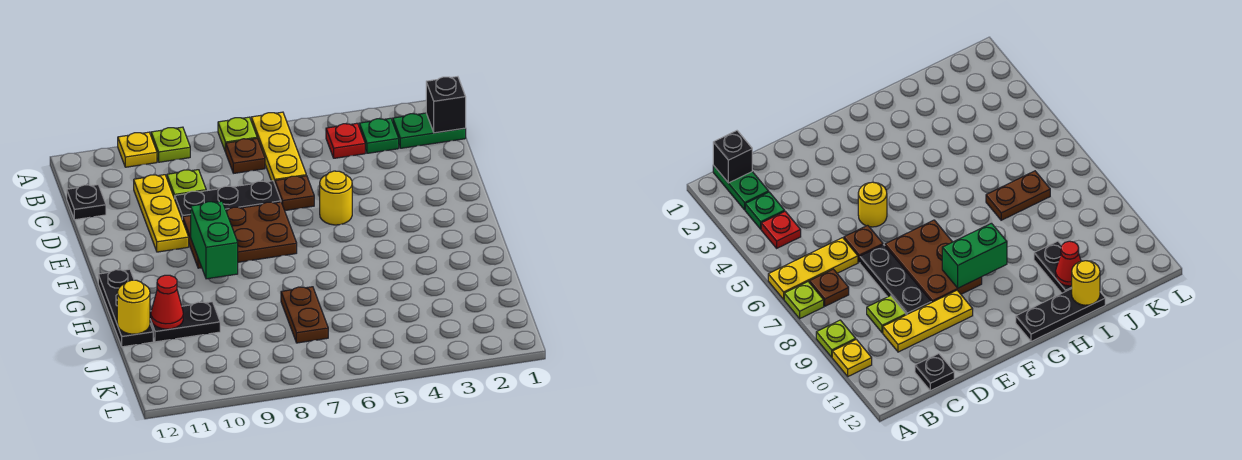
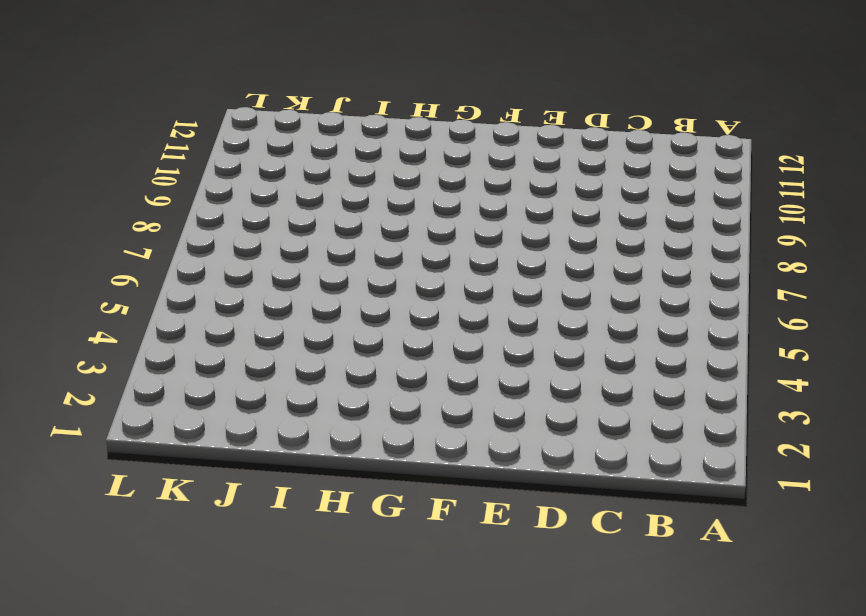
none -> yellow 1x3 plate [251,112,306,183]
none -> lime 1x1 plate [218,117,257,152]
none -> lime 1x1 plate [151,127,190,162]

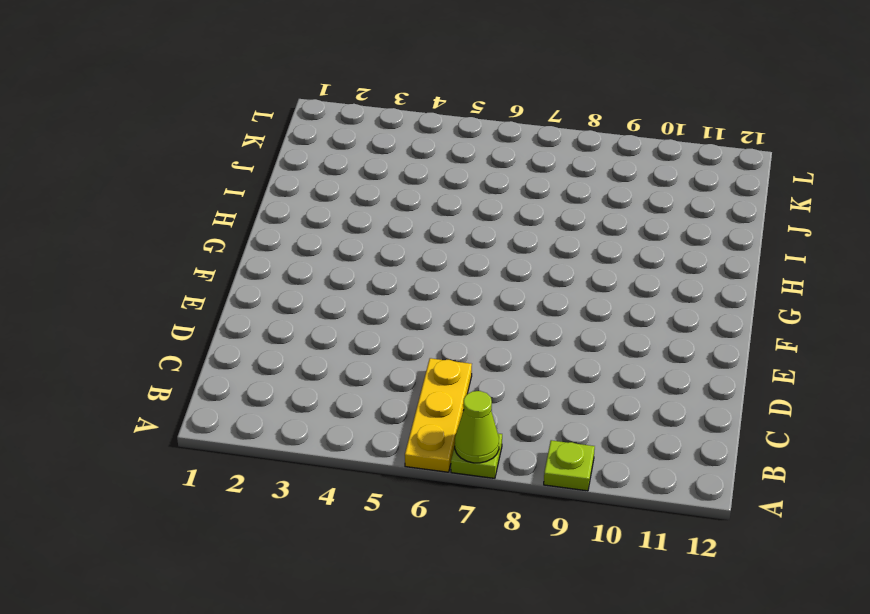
lime 1x1 cone [455,391,499,463] -> none
none -> yellow 1x1 plate [118,132,157,167]
none -> green 1x2 plate [393,113,466,148]
none -> green 1x1 plate [359,118,399,153]

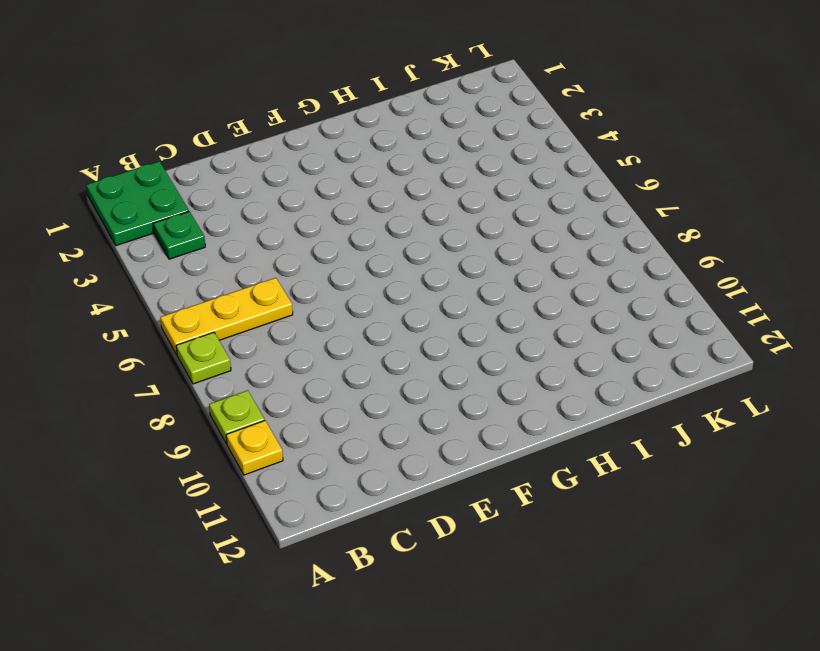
green 2x2 plate [86,161,189,246] -> green 1x2 plate [393,113,466,148]
none -> red 1x1 plate [326,123,365,158]
none -> brown 1x1 plate [226,138,265,173]
none -> lime 1x1 plate [167,170,206,199]

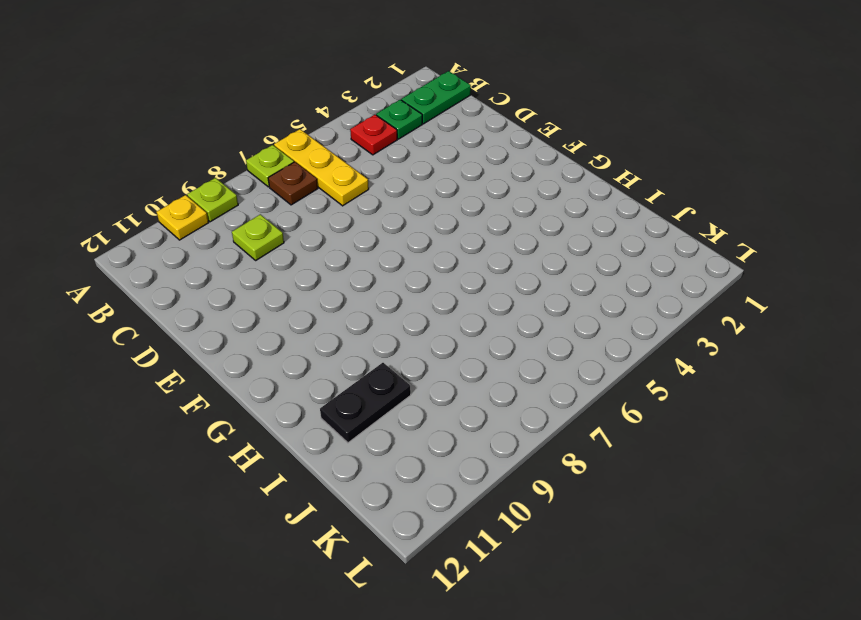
none -> yellow 1x3 plate [134,175,189,252]
none -> black 1x1 plate [67,185,106,220]
none -> brown 1x1 plate [275,176,314,210]

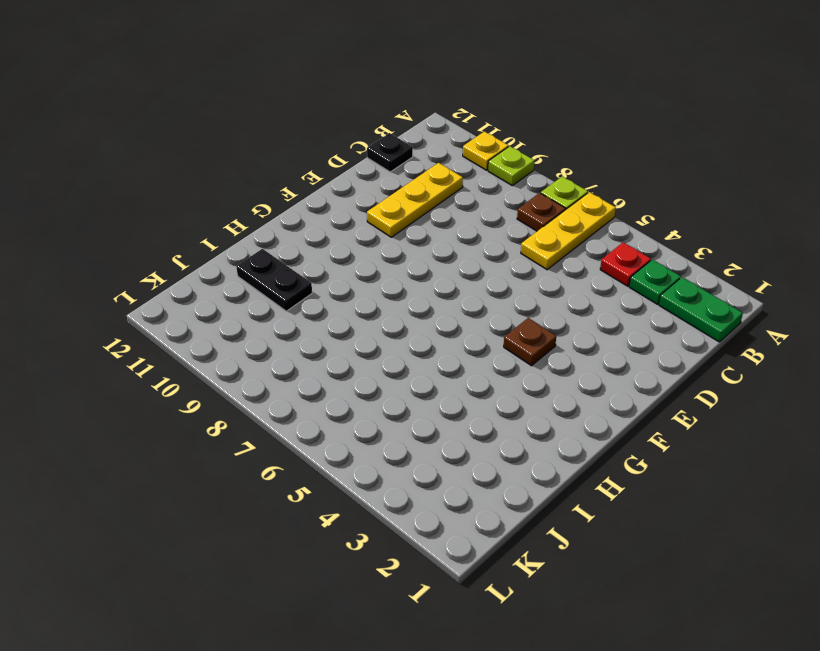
brown 1x1 plate [504,318,556,366] -> brown 1x1 plate moved to [275,176,314,210]
none -> lime 1x1 plate [167,170,206,199]
none -> black 1x3 plate [175,181,281,220]
none -> yellow 1x1 round brick [320,171,352,225]

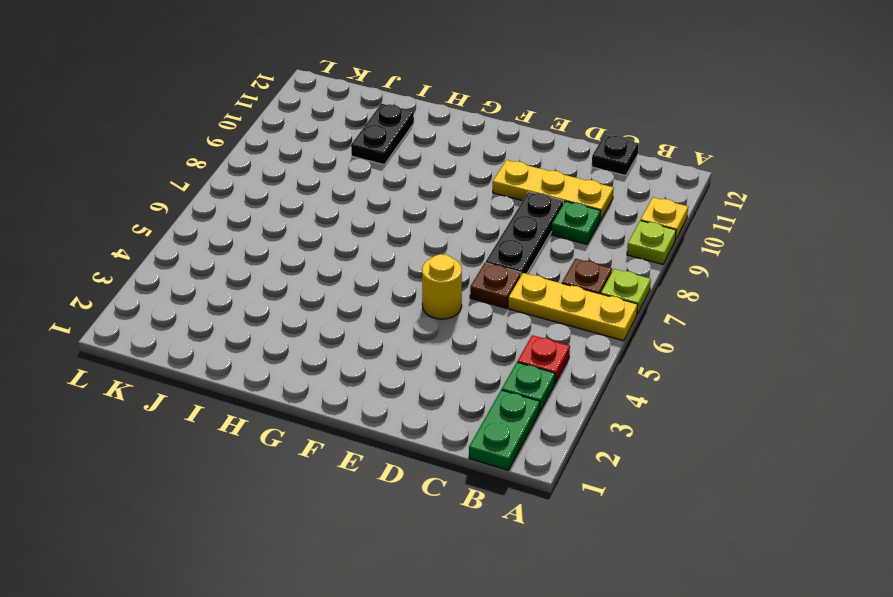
green 1x1 plate [552,201,601,244] -> lime 1x1 plate [167,170,206,199]
none -> brown 2x3 plate [183,202,297,268]
none -> black 1x3 plate [98,269,153,347]
none -> brown 1x2 plate [281,287,328,343]

